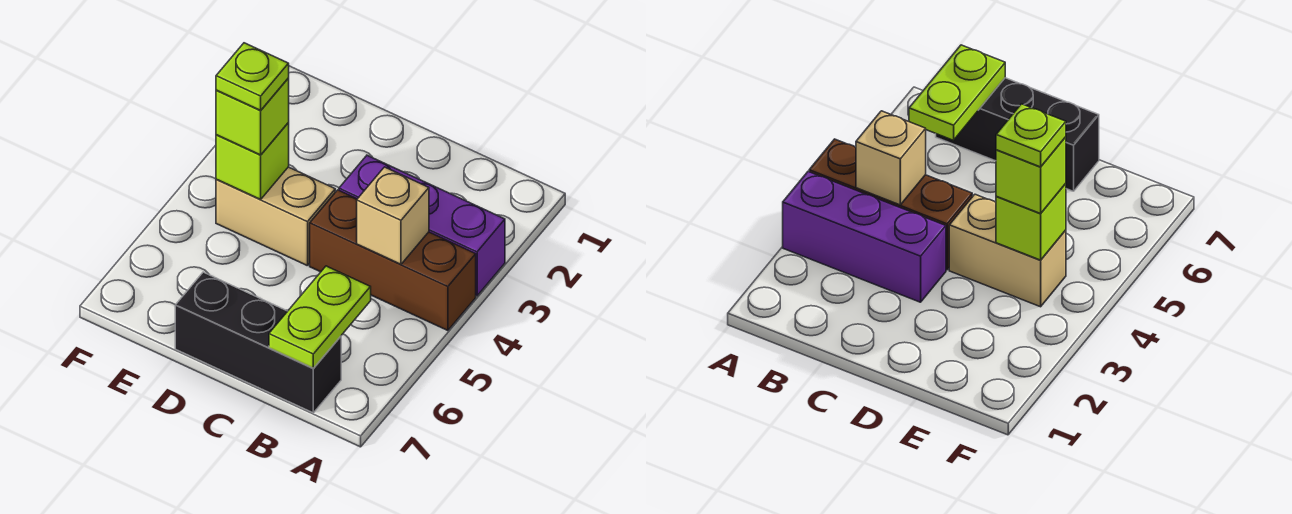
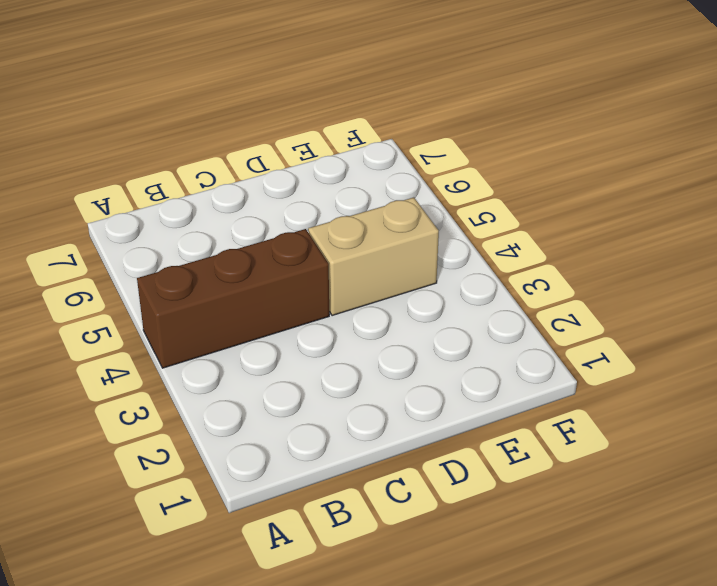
none -> purple 1x3 brick [339,155,505,296]
none -> black 1x3 brick [175,272,341,413]

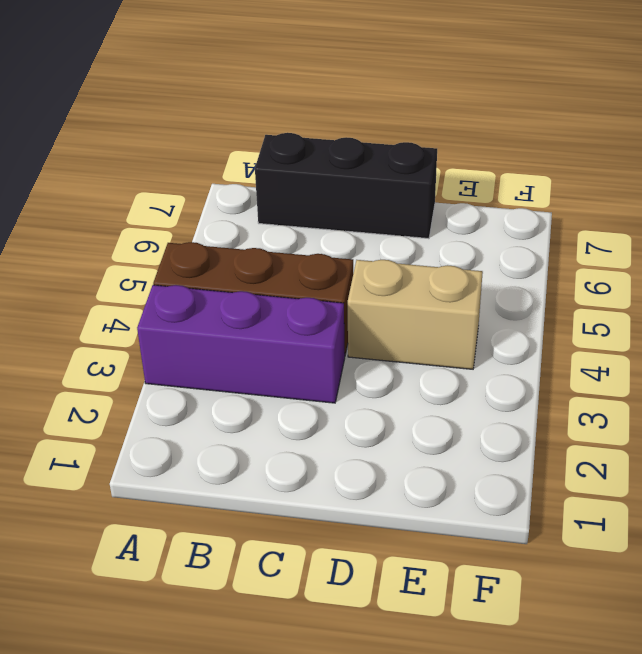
none -> tan 1x1 brick [357,167,429,264]
none -> lime 1x2 plate [269,266,371,368]

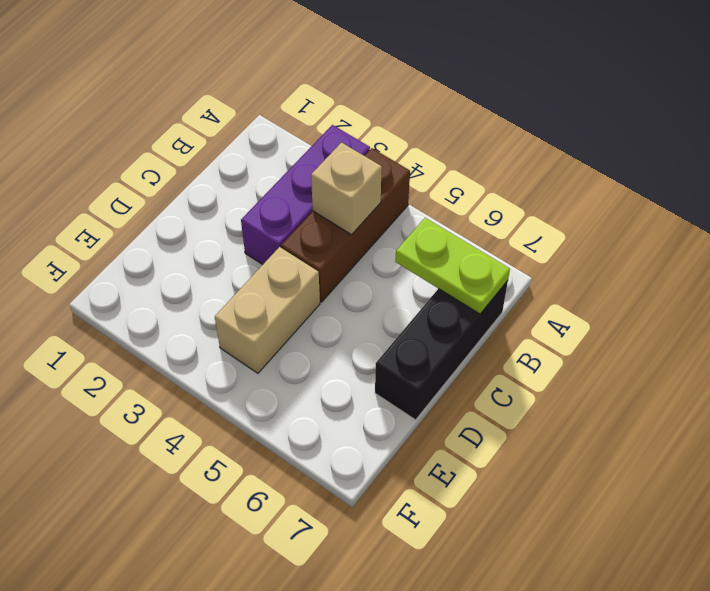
none -> lime 1x1 brick [216,123,289,199]
none -> lime 1x1 brick [216,78,289,155]

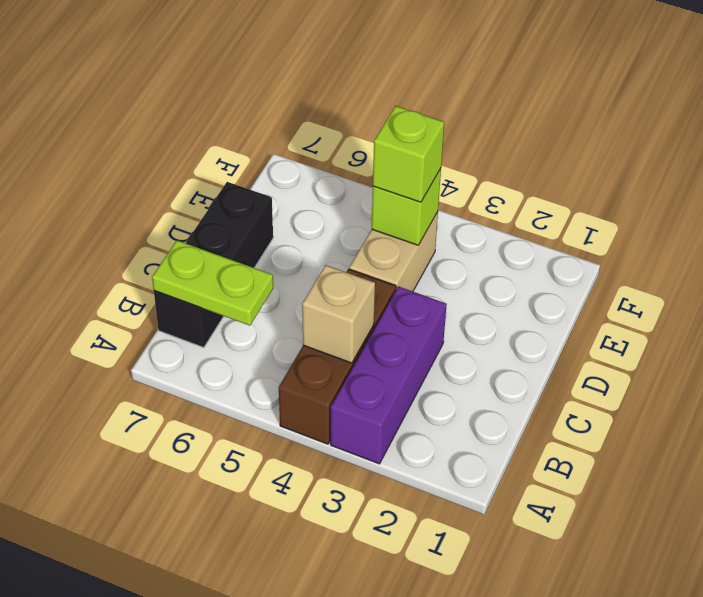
none -> lime 1x1 plate [216,43,289,110]

